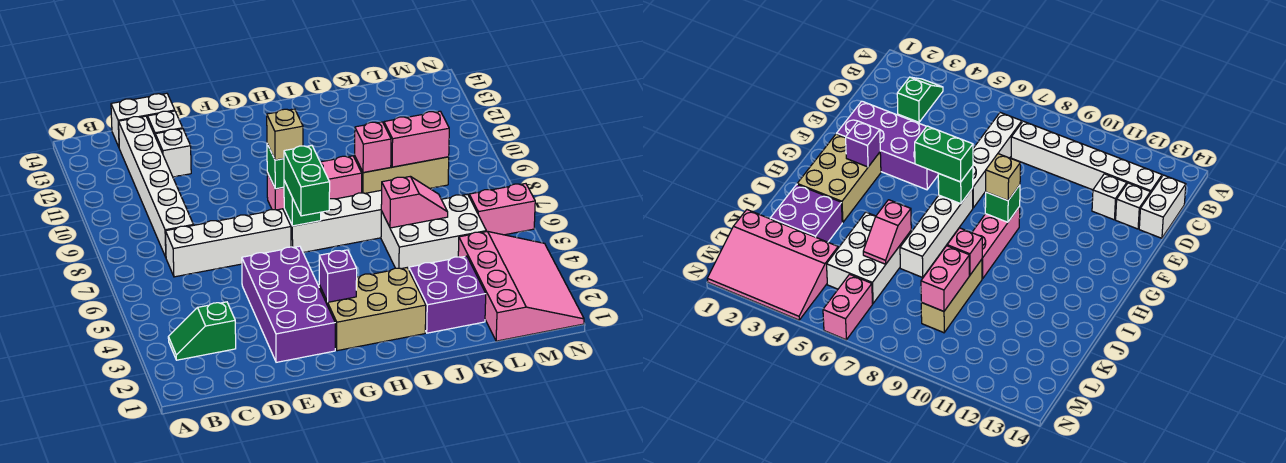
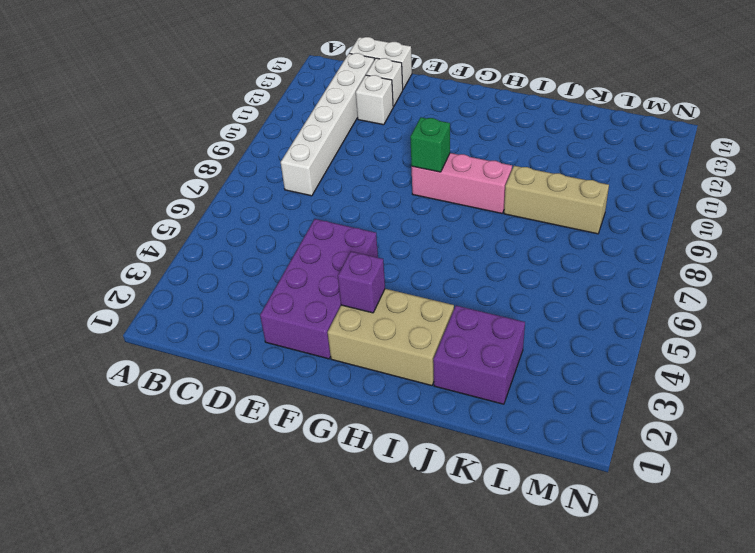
none -> green 1x2 slope [168,302,236,360]
none -> white 1x4 brick [165,209,291,277]
none -> white 1x4 brick [284,190,382,252]

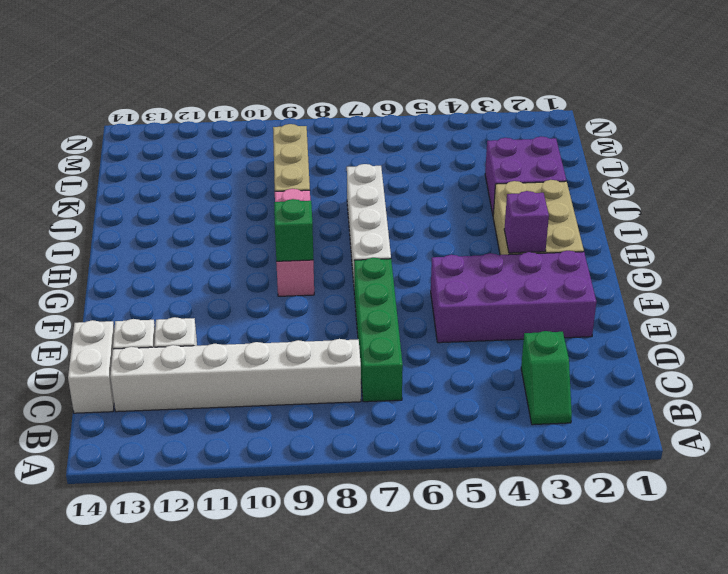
green 1x4 brick [354,258,403,402] -> white 1x4 brick [165,209,291,277]
none -> white 2x3 brick [381,194,486,269]
none -> pink 3x4 slope [458,231,584,341]
none -> pink 1x2 brick [469,184,535,235]

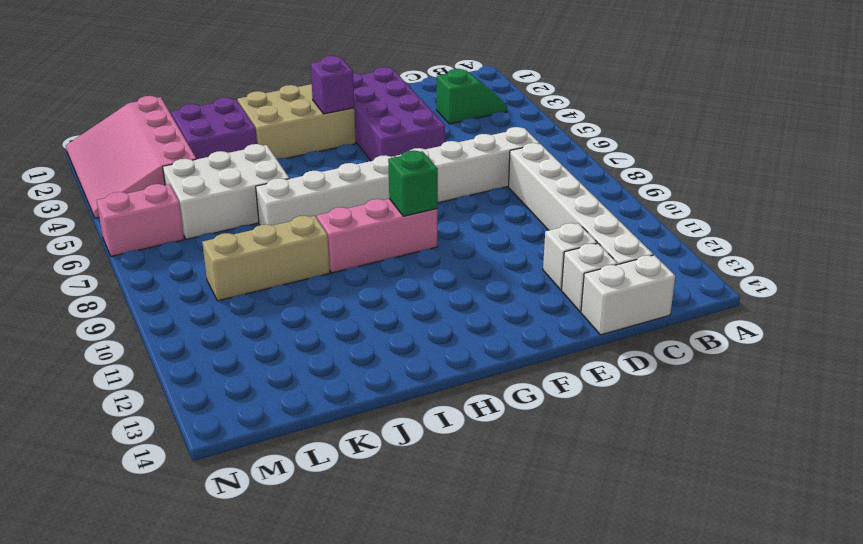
none -> green 1x1 brick [284,181,321,226]
none -> pink 1x2 slope [381,176,448,228]
none -> pink 1x1 brick [355,122,391,173]

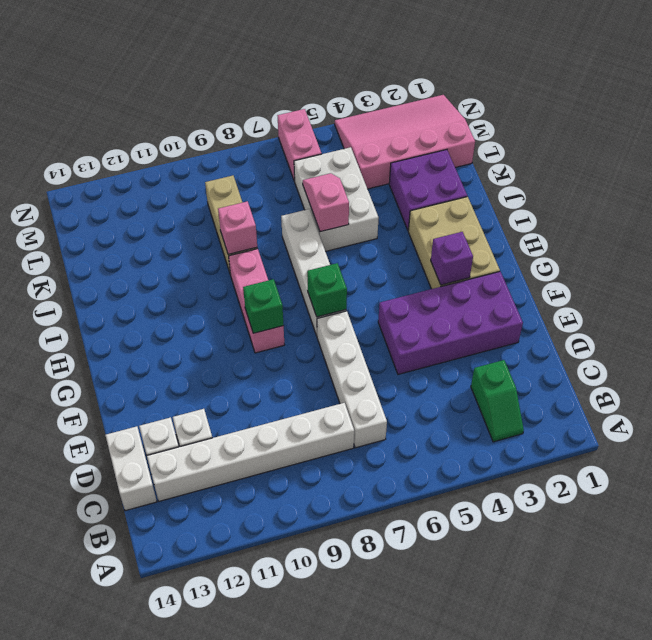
none -> pink 1x2 brick [384,111,449,167]
none -> green 1x2 brick [284,145,330,216]
none -> tan 1x1 brick [267,109,303,160]

